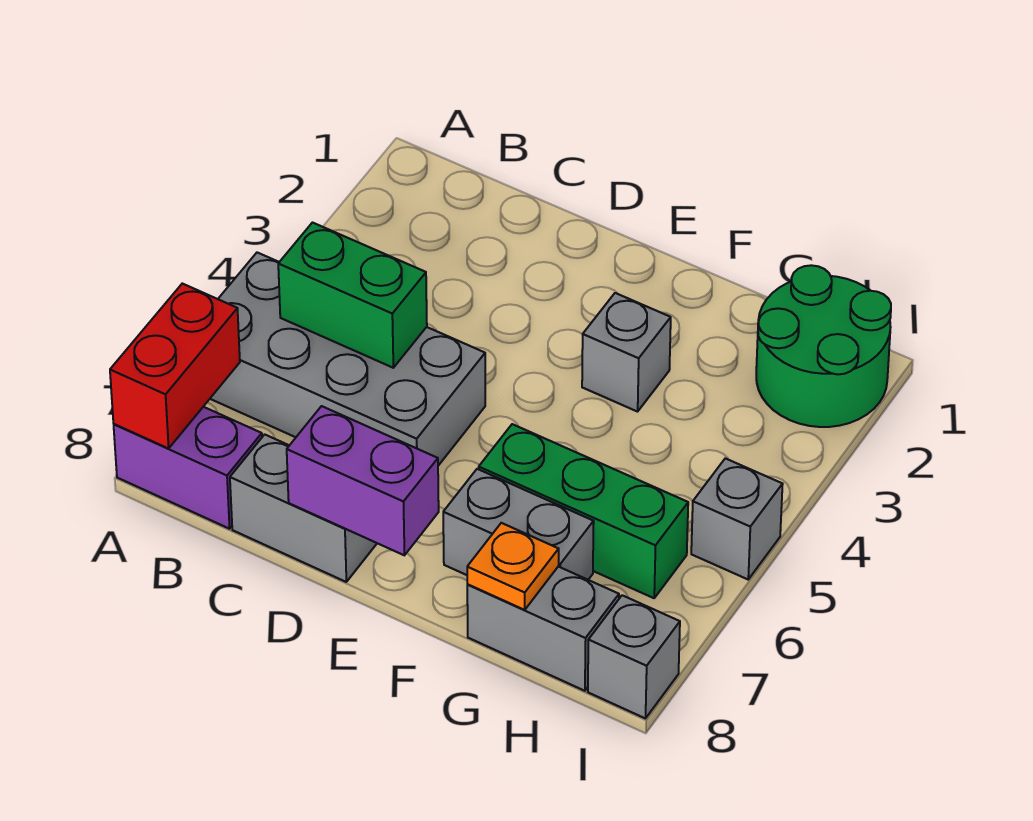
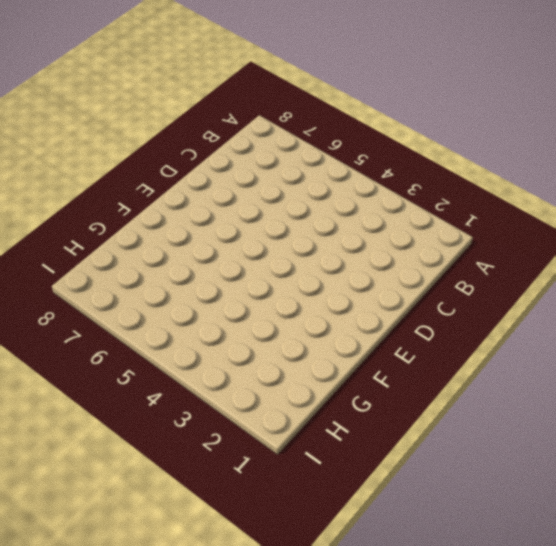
none -> grey 2x4 brick [210,253,485,466]
none -> purple 1x2 brick [114,407,262,529]
none -> grey 1x2 brick [230,435,377,582]

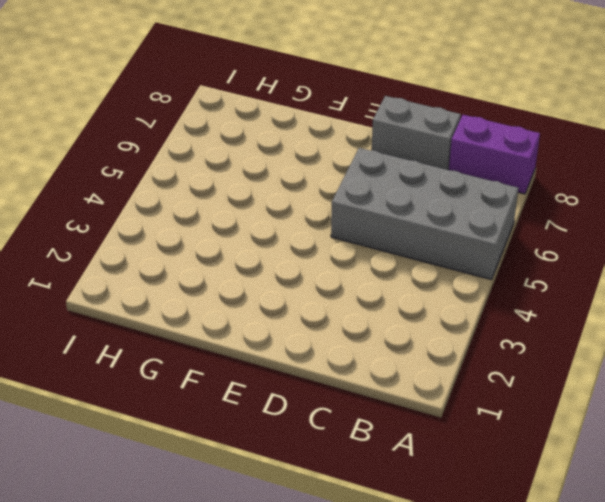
none -> grey 1x1 brick [582,293,671,412]
none -> green 1x3 brick [479,424,688,598]
none -> grey 1x2 brick [443,469,594,580]

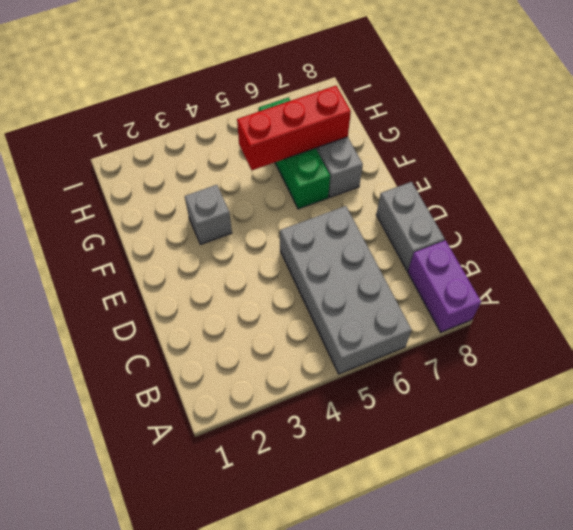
red 1x3 brick [237,86,351,170] -> none
none -> grey 1x2 brick [467,567,619,691]
none -> green 2x2 round brick [756,265,891,427]
none -> grey 1x1 brick [691,458,783,579]

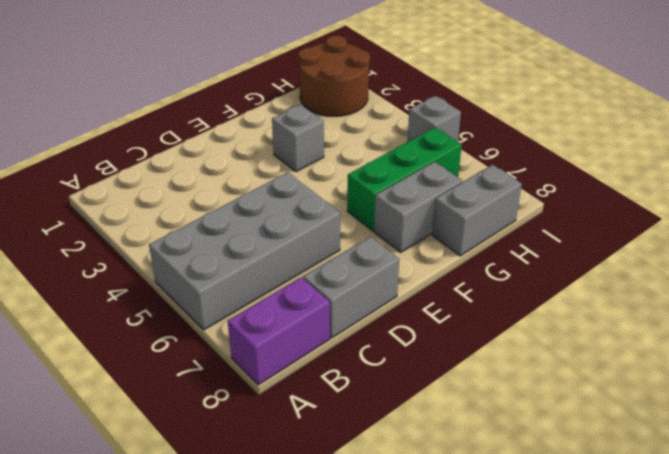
brown 2x2 round brick [298,35,370,116] -> green 2x2 round brick [756,265,891,427]
none -> grey 1x1 brick [588,595,680,718]
none -> red 1x2 brick [110,284,240,448]
none -> green 1x2 brick [278,223,427,368]

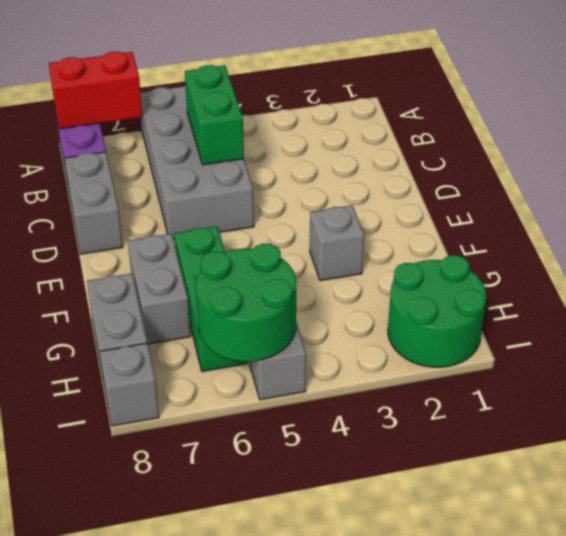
green 2x2 round brick [196,244,296,362] -> none
none -> purple 1x2 brick [287,406,439,555]
none -> orange 1x1 plate [467,523,559,610]

